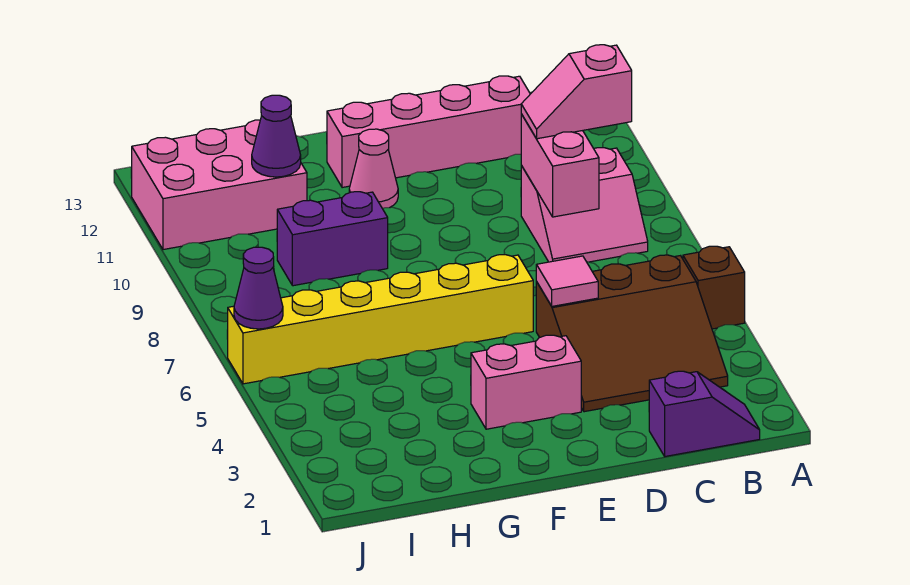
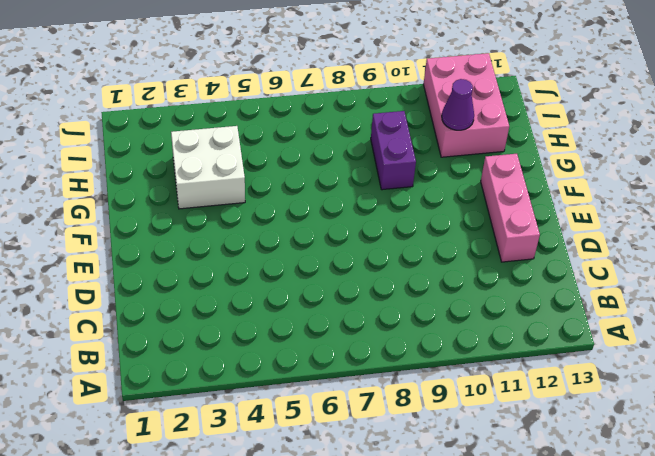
pink 1x3 brick [481,154,540,262] -> pink 1x4 brick [327,76,530,188]
white 2x2 brick [171,126,245,209] -> none
none -> brown 1x1 brick [683,246,745,329]
none -> purple 1x2 slope [649,371,760,456]
none -> brown 3x3 slope [536,255,728,412]

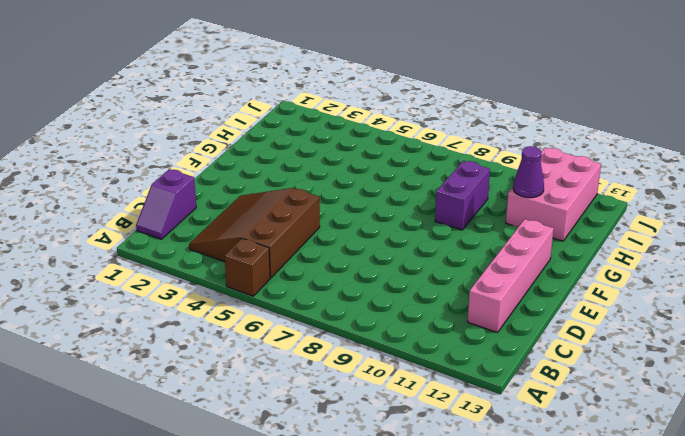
none -> pink 2x2 slope [521,148,648,262]
none -> pink 1x2 brick [471,335,581,429]
none -> yellow 1x6 brick [227,254,533,384]

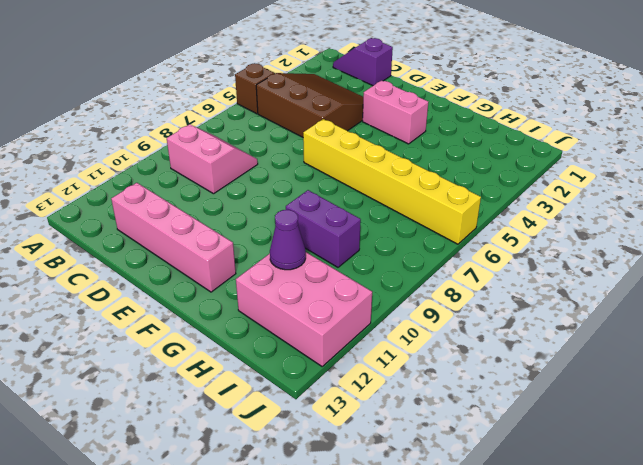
none -> pink 1x1 cone [349,129,398,209]
none -> pink 1x2 brick [521,114,599,217]
none -> pink 1x1 tile [536,256,598,306]

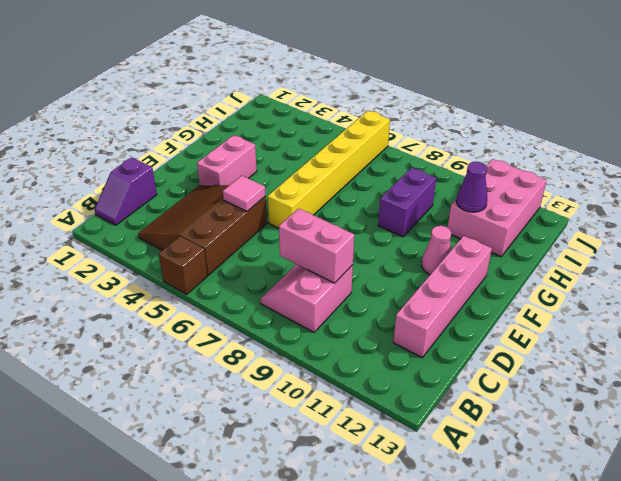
none -> purple 1x1 cone [234,247,283,329]
none -> pink 1x2 slope [521,45,632,139]

